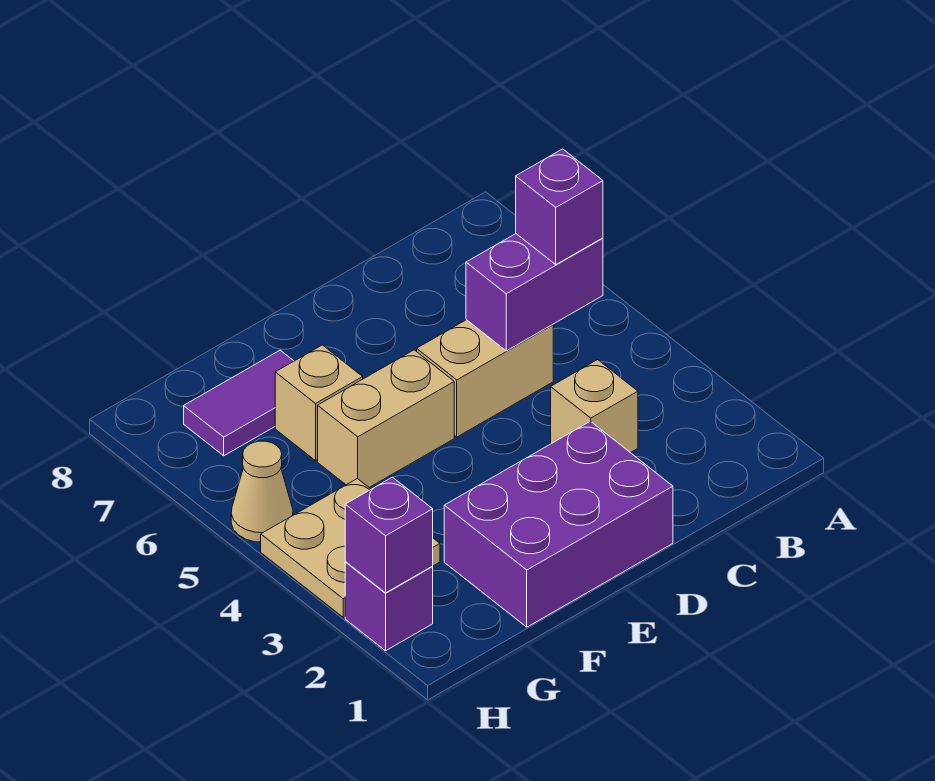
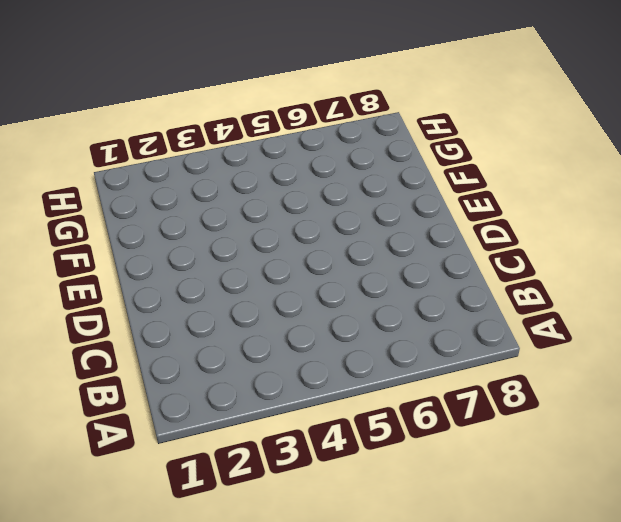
none -> tan 1x1 brick [551,360,638,453]
none -> tan 1x2 brick [417,320,553,437]
none -> purple 2x3 brick [444,421,673,627]

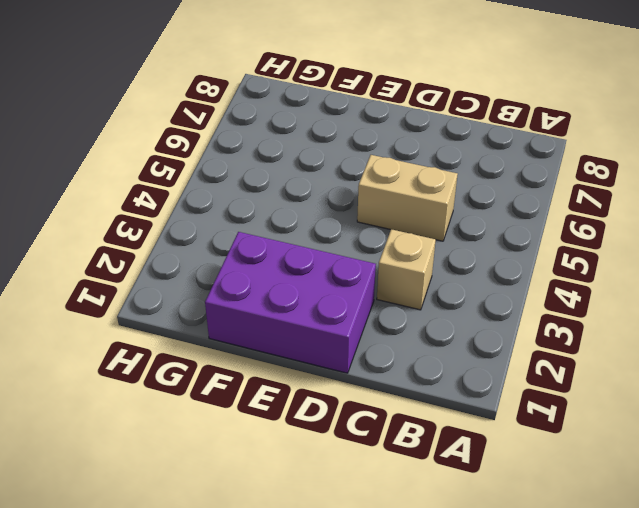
none -> tan 1x2 brick [318,350,454,487]
none -> tan 1x1 brick [275,345,363,461]
none -> purple 1x2 tile [184,350,293,456]

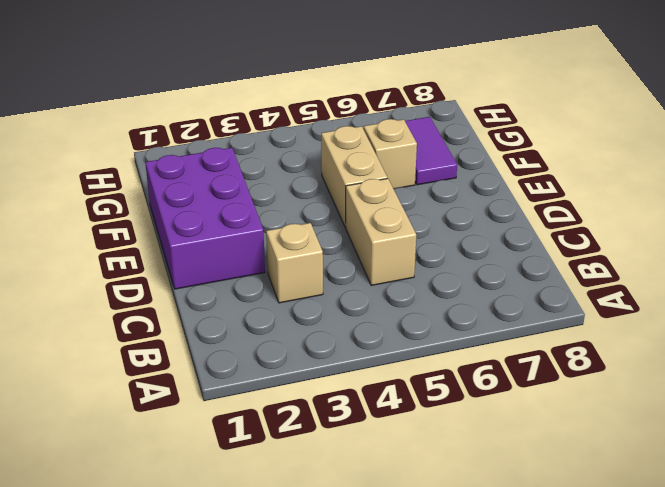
none -> tan 2x2 plate [261,478,440,617]
none -> purple 1x1 brick [345,562,433,651]
none -> tan 1x1 cone [231,441,293,542]

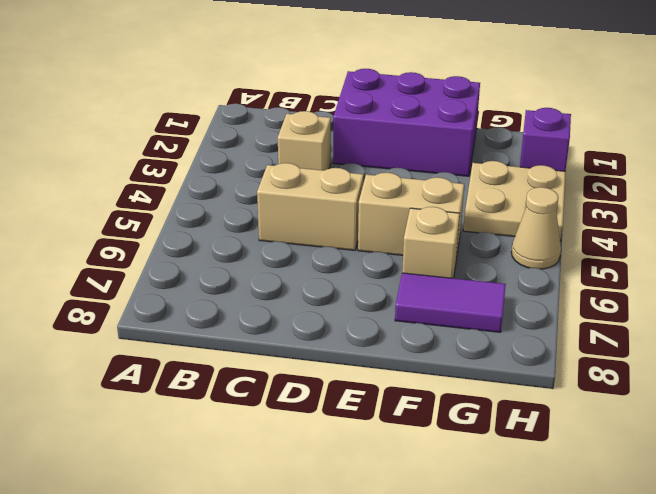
none -> purple 1x2 brick [466,234,603,351]
none -> purple 1x1 brick [345,477,433,593]
none -> purple 1x1 brick [516,149,603,265]

